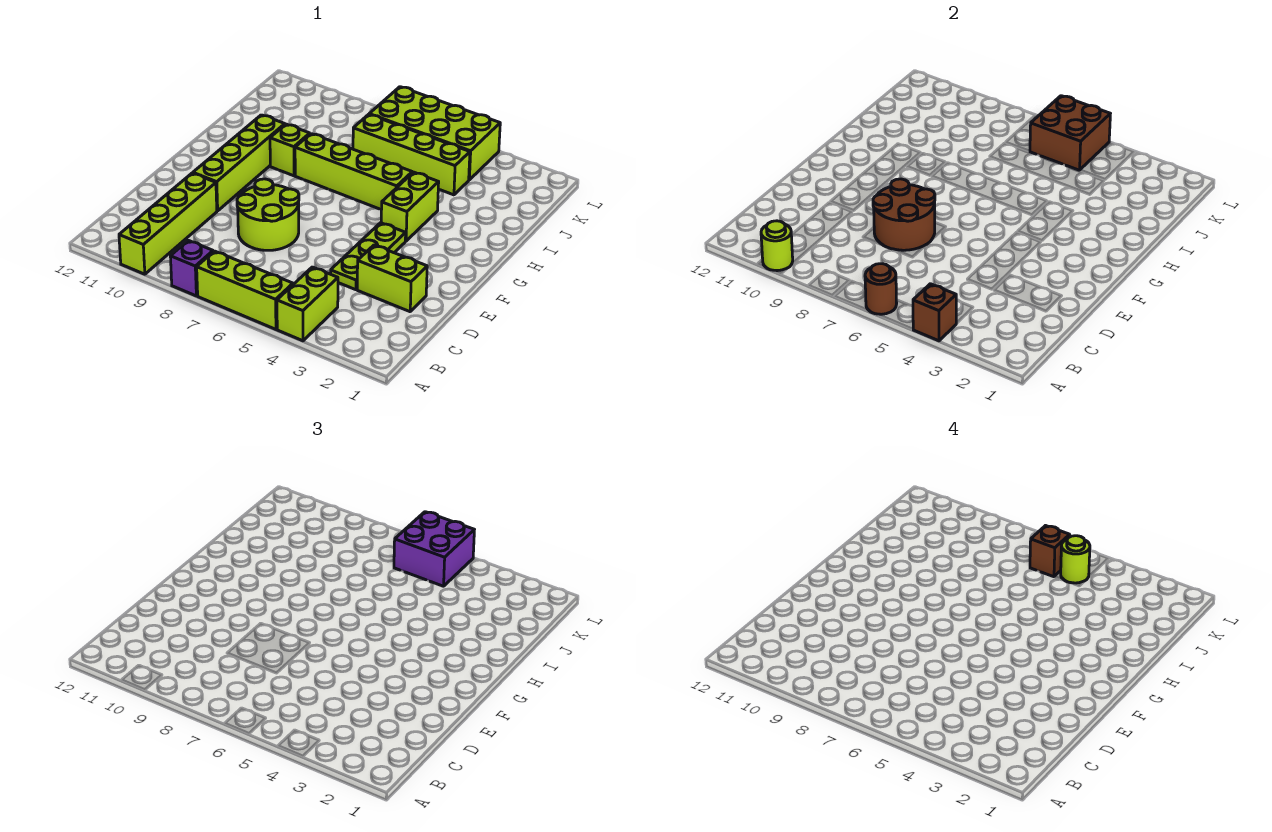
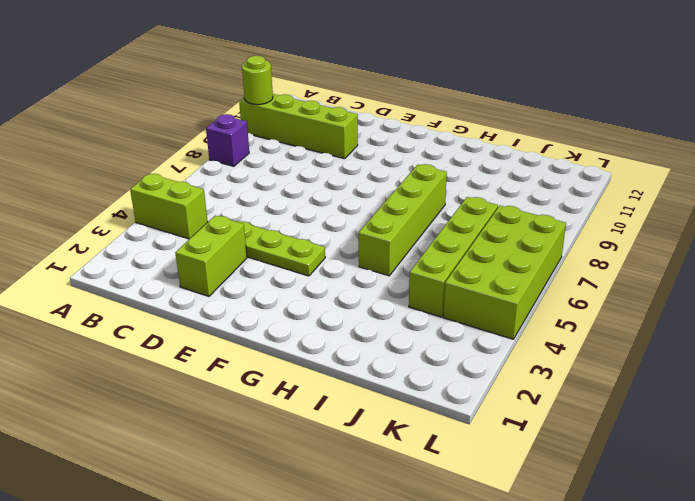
none -> lime 1x3 brick [197,251,293,329]
none -> lime 2x2 round brick [237,179,299,250]
none -> lime 1x4 brick [193,115,285,211]

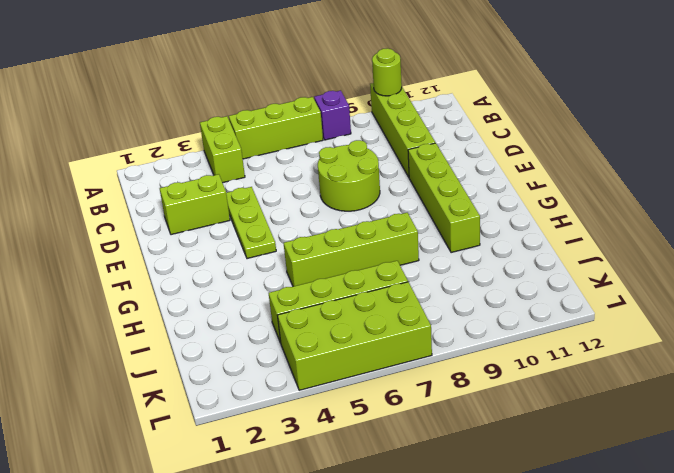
none -> lime 1x2 brick [381,172,439,241]
none -> lime 1x1 brick [270,124,310,176]
none -> brown 1x1 brick [913,284,956,341]

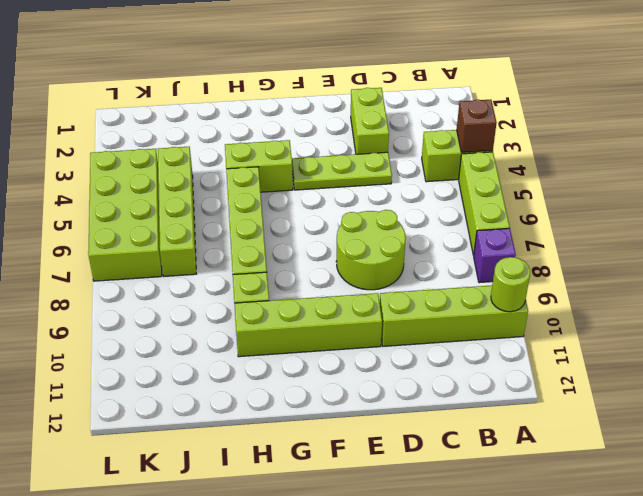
none -> brown 1x1 round brick [865,264,897,314]
none -> brown 2x2 round brick [873,179,935,250]
none -> brown 2x2 brick [1030,96,1110,170]

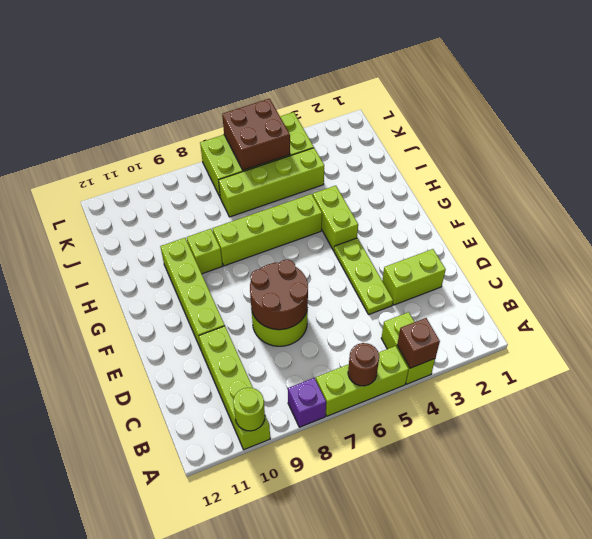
none -> purple 2x2 brick [394,512,474,586]
none -> lime 1x1 round brick [1061,536,1090,583]
none -> brown 1x1 brick [1030,526,1070,577]

